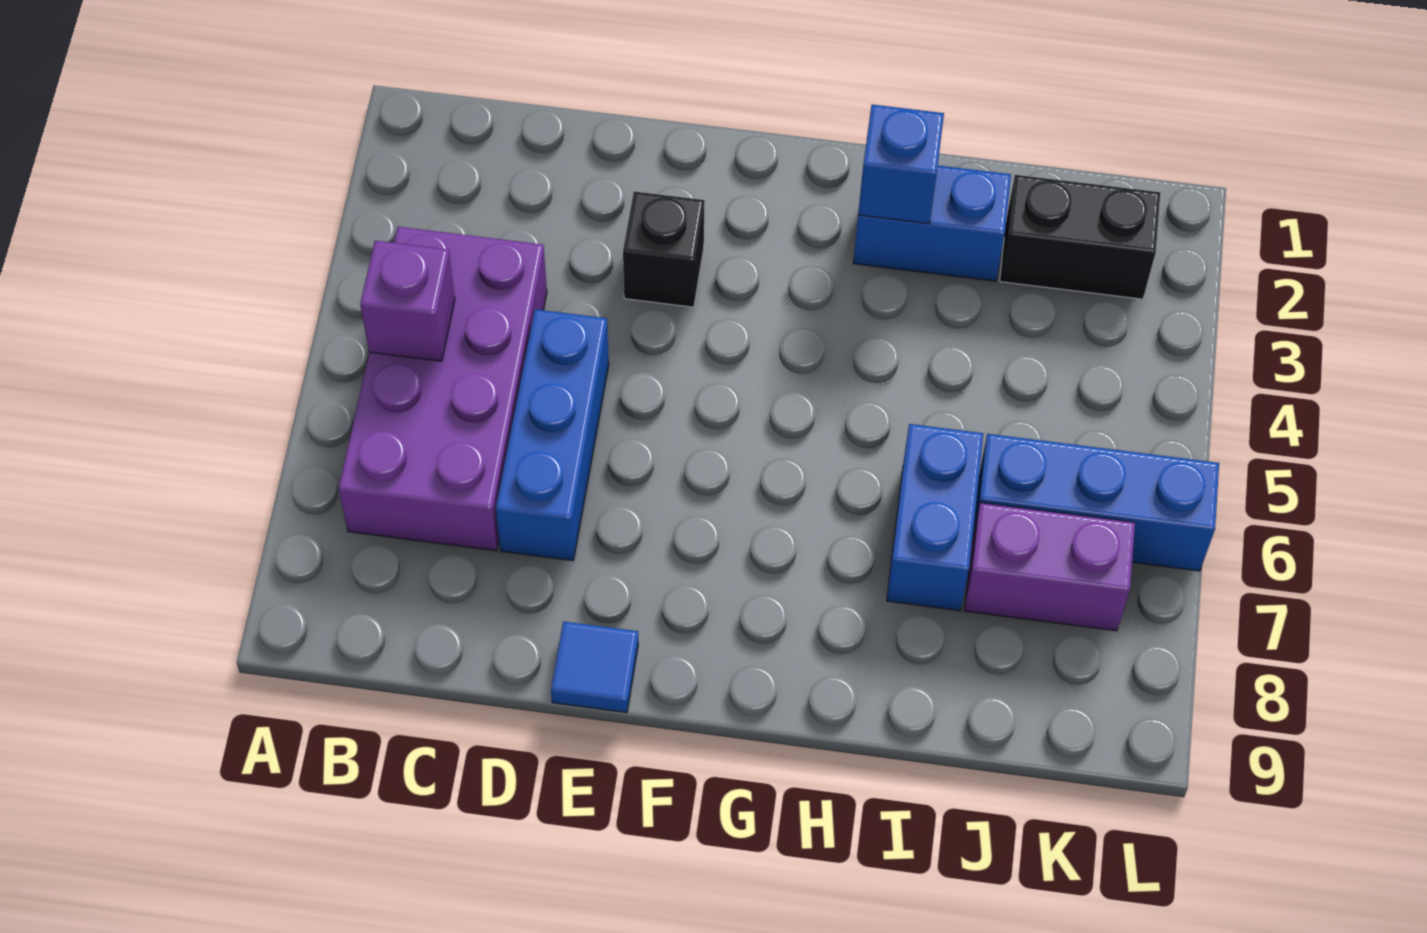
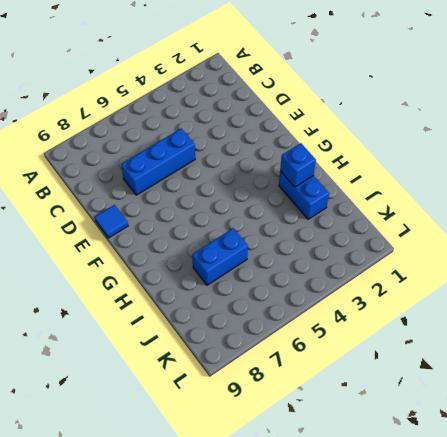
none -> purple 2x4 brick [339,227,547,551]
none -> black 1x1 brick [623,191,705,307]

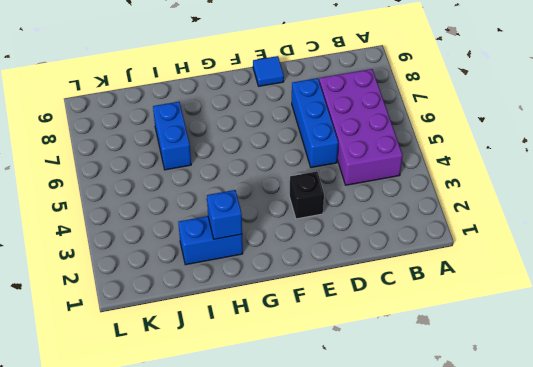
none -> black 1x2 brick [1000,175,1160,299]
none -> blue 1x3 brick [972,434,1219,571]

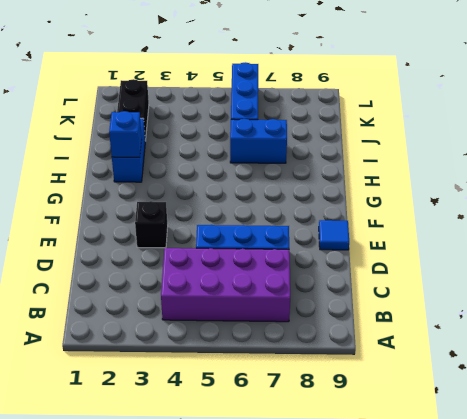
none -> purple 1x2 brick [964,503,1135,631]
none -> purple 1x1 brick [360,241,455,361]

